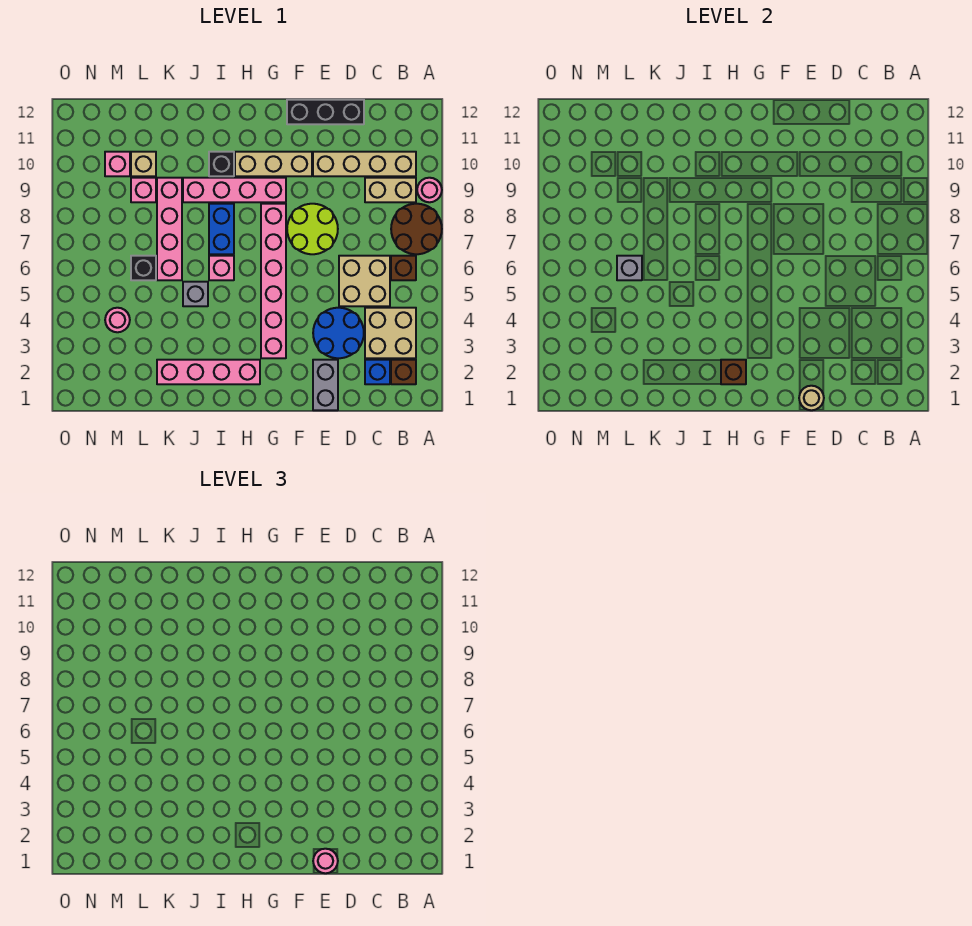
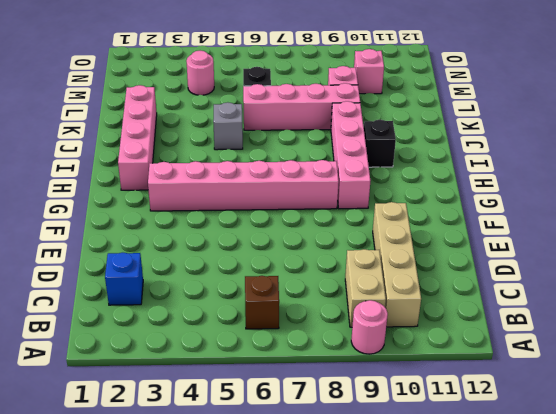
none -> brown 2x2 round brick [391,204,442,254]
none -> brown 1x1 brick [391,360,416,384]
none -> tan 2x2 brick [365,308,416,358]
none -> tan 2x2 brick [339,256,390,306]

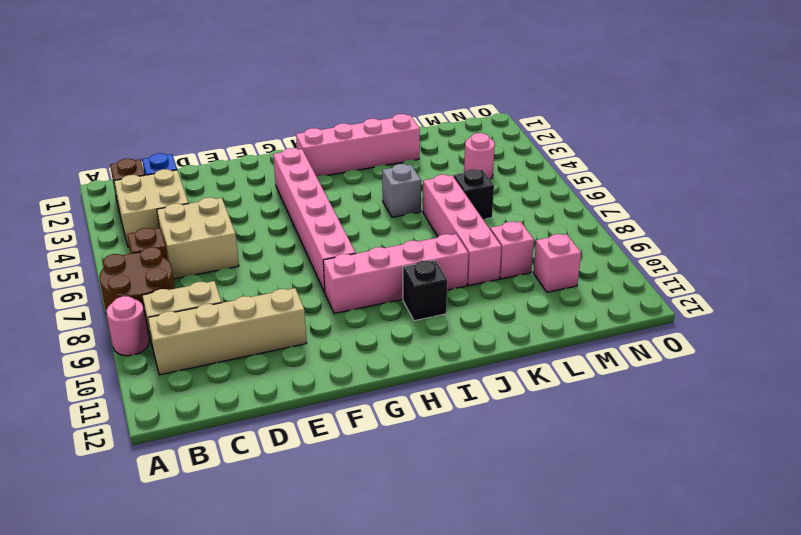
none -> blue 2x2 round brick [313,308,364,358]
none -> black 1x3 brick [287,100,364,124]
none -> grey 1x2 brick [313,360,338,410]
none -> lime 2x2 round brick [287,204,338,254]

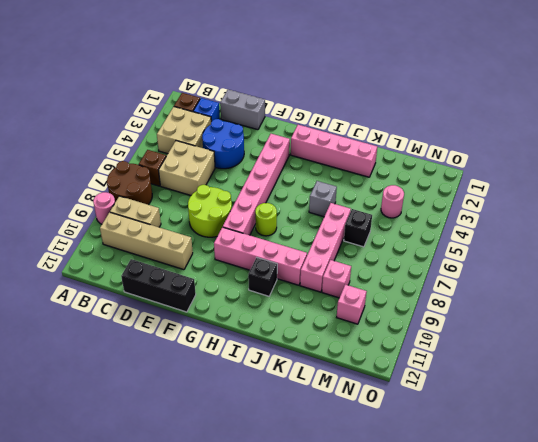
grey 1x2 brick [220,90,265,130] -> grey 1x2 brick turned to [313,360,338,410]
lime 1x1 round brick [255,203,277,236] -> none
none -> tan 1x3 brick [235,152,312,176]
none -> pink 1x1 brick [209,256,234,280]
none -> blue 1x2 brick [209,204,234,254]
none -> tan 1x1 brick [131,152,156,176]

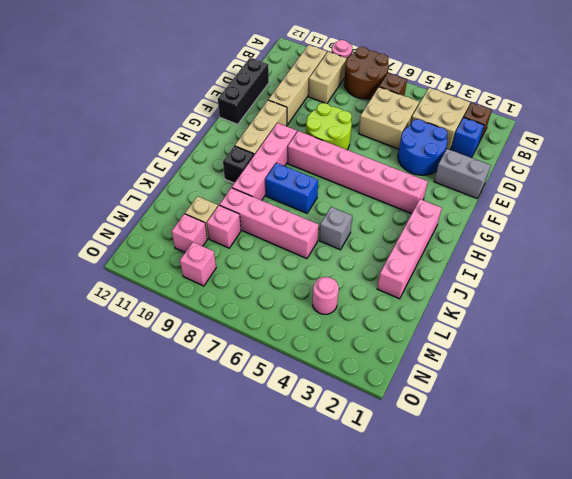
pink 1x1 brick [180,242,216,286] -> pink 1x1 brick moved to [209,256,234,280]
none -> black 1x1 brick [131,256,156,280]
none -> tan 1x1 round brick [799,386,824,410]
none -> brown 1x1 brick [721,360,746,384]
none -> grey 1x1 brick [617,256,642,280]

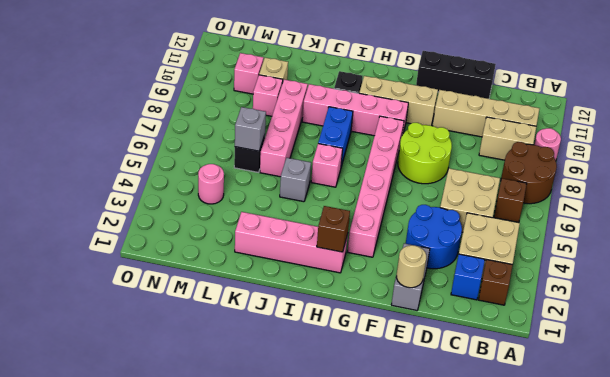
none -> pink 1x1 round brick [313,849,338,873]

